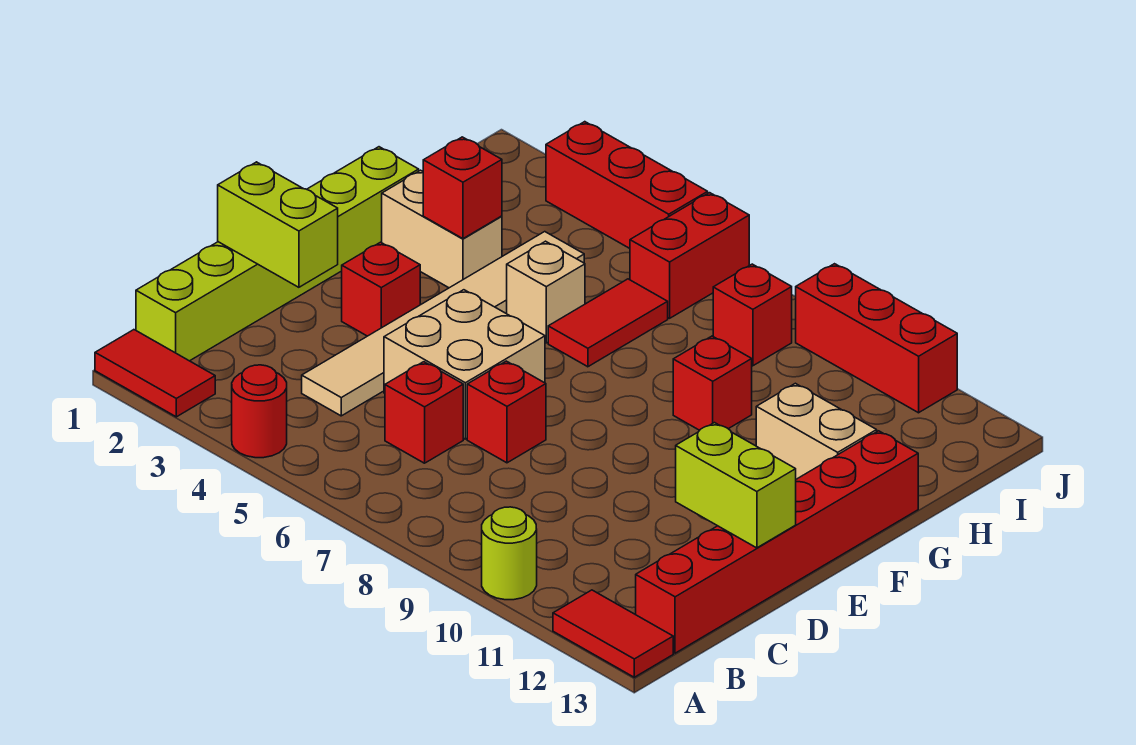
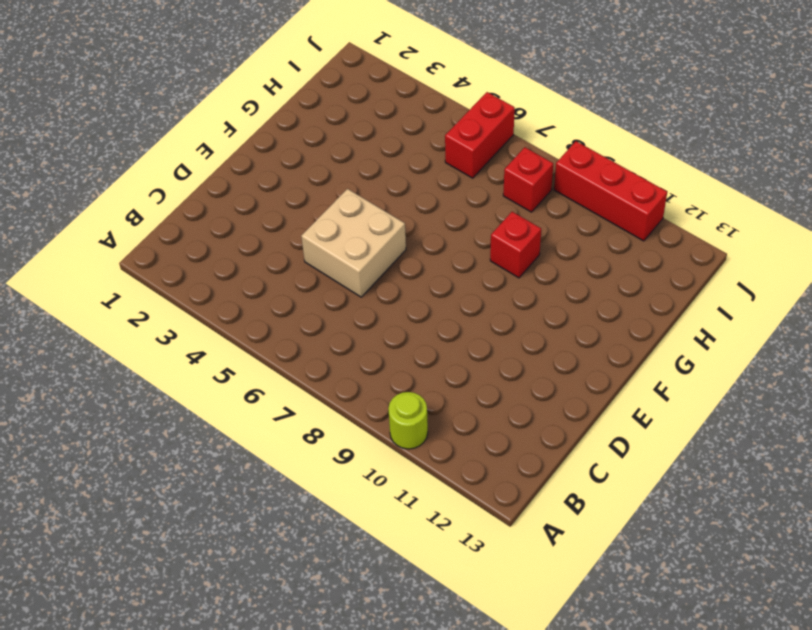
none -> red 1x2 tile [95,330,215,417]
none -> red 1x1 round brick [232,365,287,458]
none -> red 1x2 tile [553,590,673,677]

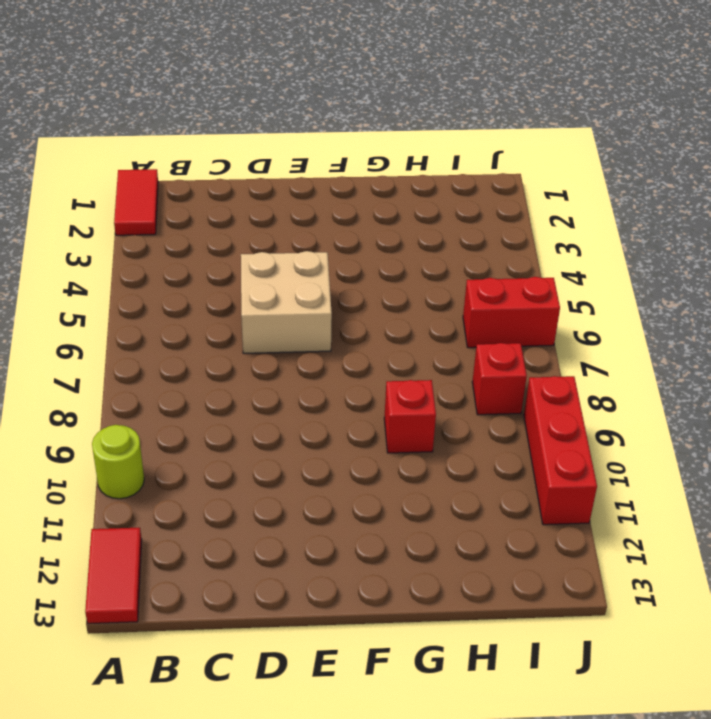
none -> red 1x1 round brick [232,365,287,458]
none -> lime 1x6 brick [136,147,419,361]
none -> red 1x6 brick [636,431,918,653]

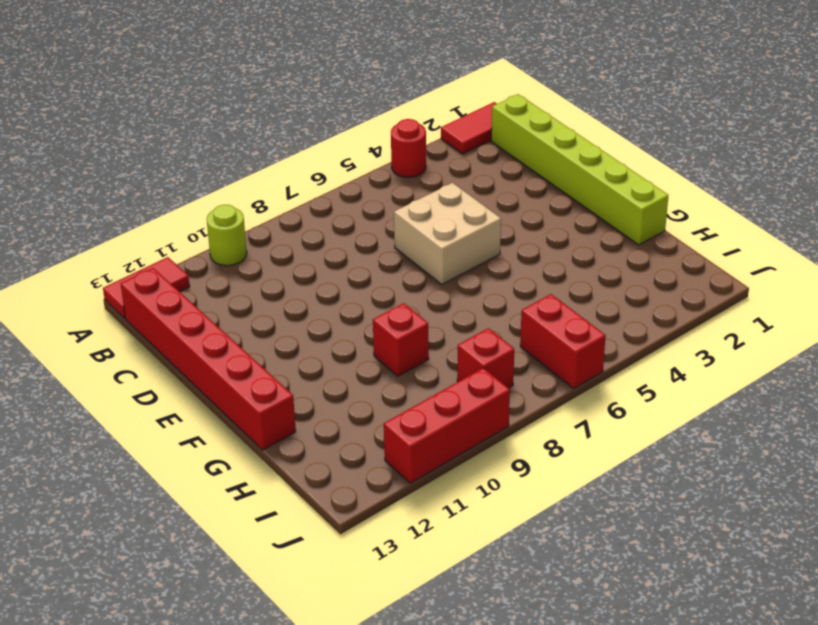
none -> tan 1x6 tile [302,232,584,416]
none -> red 1x1 brick [385,362,463,463]
none -> red 1x1 brick [467,361,546,463]

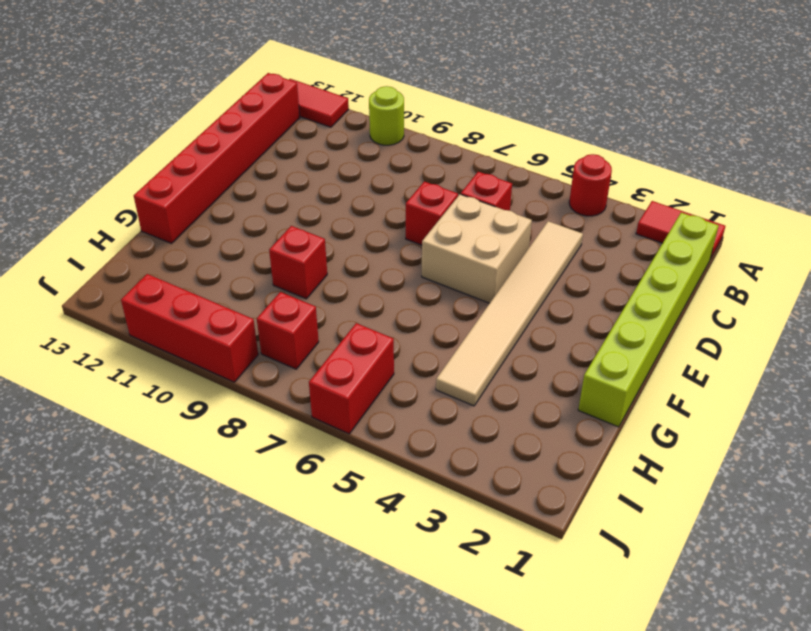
none -> red 1x1 brick [342,242,420,336]
none -> tan 1x2 brick [382,170,502,288]
none -> tan 1x1 brick [507,241,585,343]

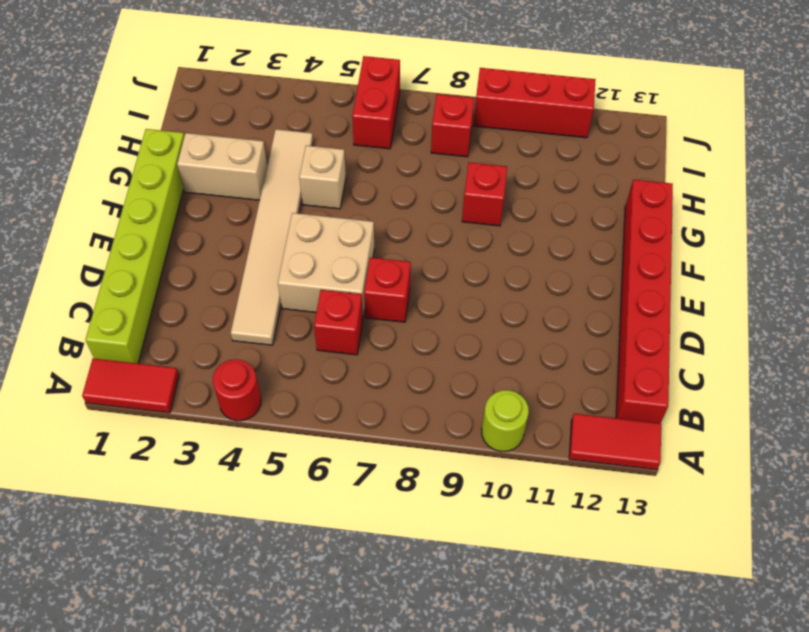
none -> red 1x1 brick [342,242,420,336]
none -> red 1x2 tile [548,279,668,367]
none -> tan 1x2 brick [756,383,877,479]

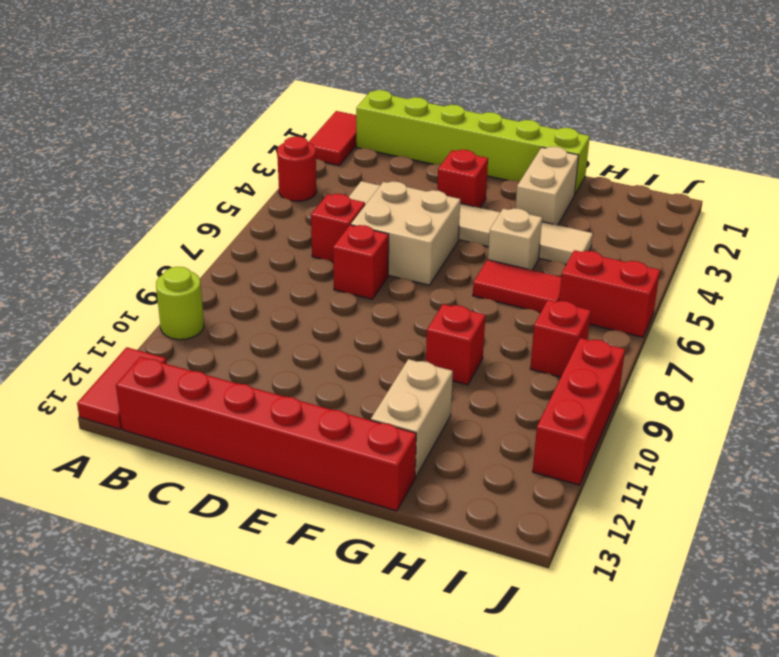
none -> red 1x3 brick [546,122,708,248]
none -> lime 1x2 brick [218,162,338,287]
none -> lime 1x2 brick [676,423,796,548]

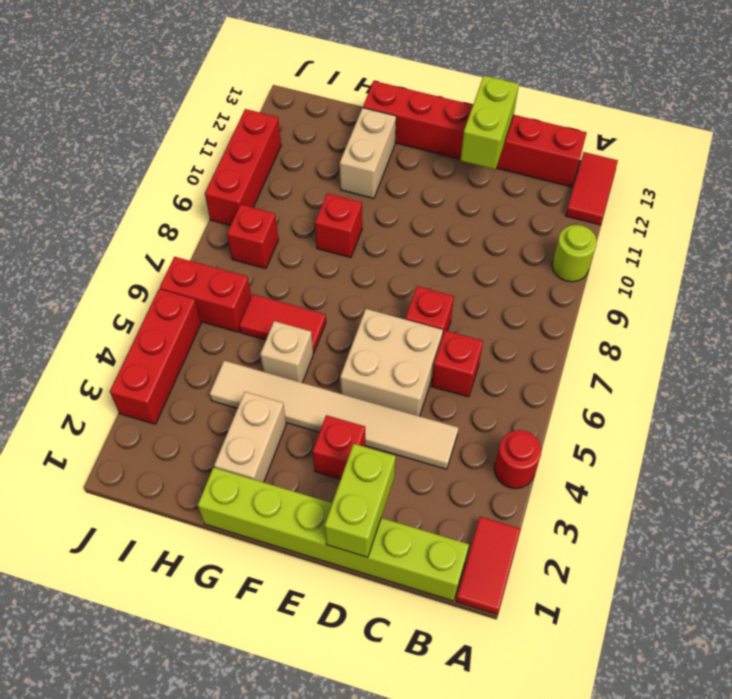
none -> red 1x1 brick [423,137,502,239]

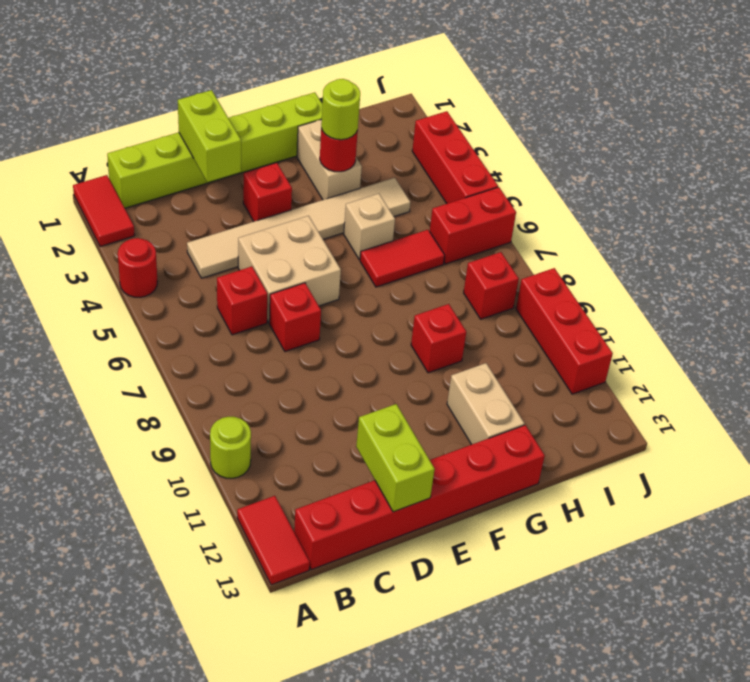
red 1x1 round brick [320,129,358,172] -> red 1x1 brick [423,137,502,239]
lime 1x1 round brick [321,79,360,140] -> none

